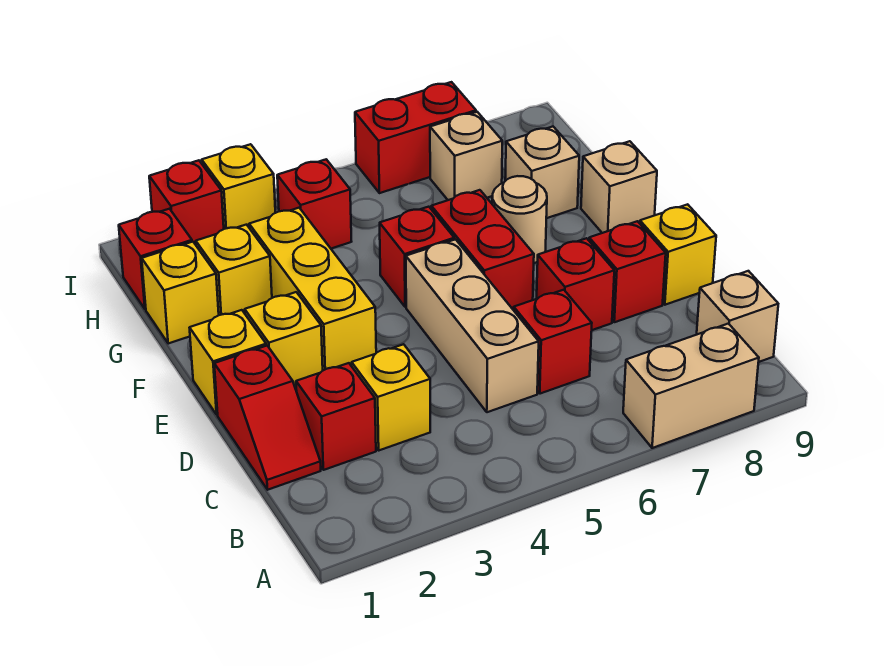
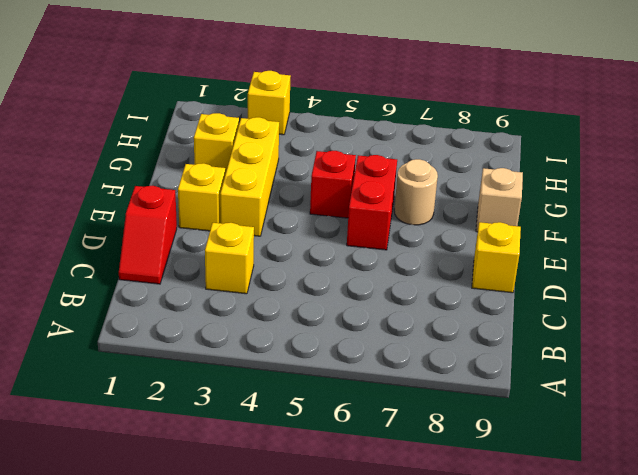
none -> tan 1x2 brick [623,324,759,448]
none -> tan 1x1 brick [697,271,778,362]
none -> red 1x1 brick [296,363,376,470]

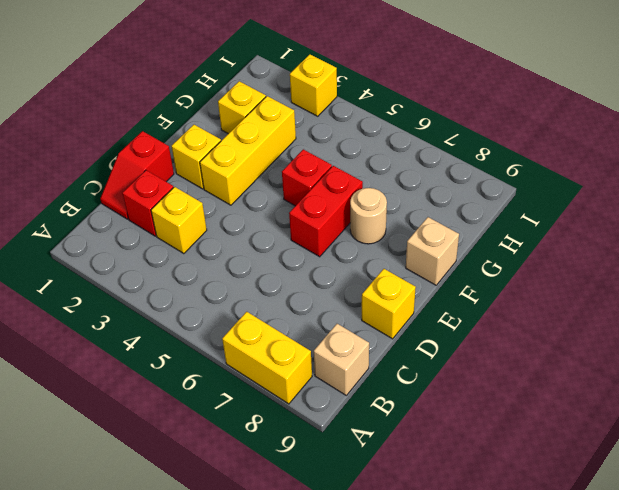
yellow 1x2 brick [222,312,312,404] -> tan 1x2 brick [623,324,759,448]
none -> tan 1x3 brick [406,240,539,412]
none -> red 1x1 brick [514,290,592,394]
none -> red 1x1 brick [537,238,614,330]

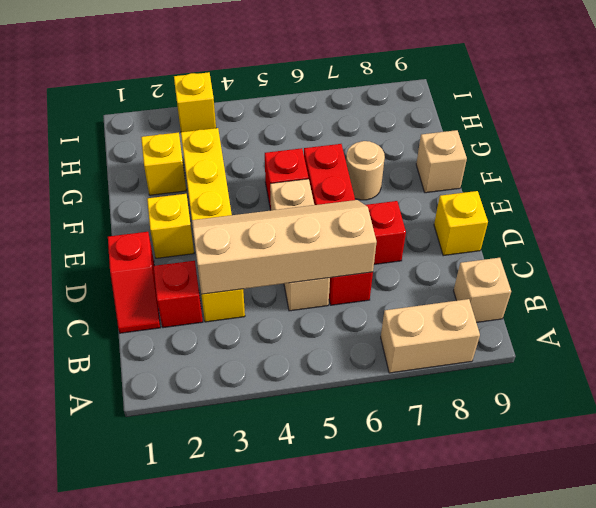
tan 2x4 slope [192,200,377,294] -> none
none -> red 1x1 brick [589,221,666,322]
none -> yellow 1x1 brick [190,310,266,415]
none -> yellow 1x1 brick [142,242,219,343]

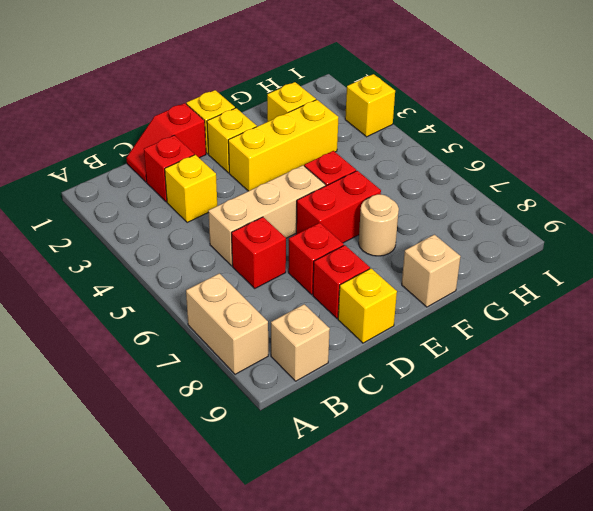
none -> yellow 1x1 brick [142,242,219,343]
none -> tan 1x1 brick [505,127,579,218]
none -> red 1x1 brick [119,209,192,309]

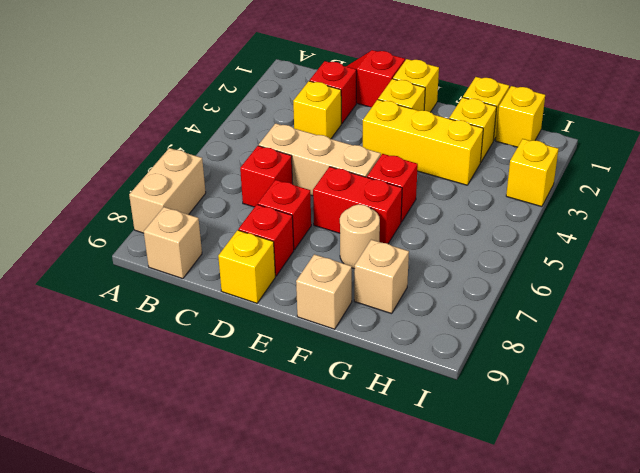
yellow 1x1 brick [496,86,545,147] -> red 1x1 brick [119,209,192,309]
none -> red 1x1 brick [277,159,352,249]
none -> tan 1x1 brick [430,112,502,200]
none -> red 1x1 brick [149,160,224,245]

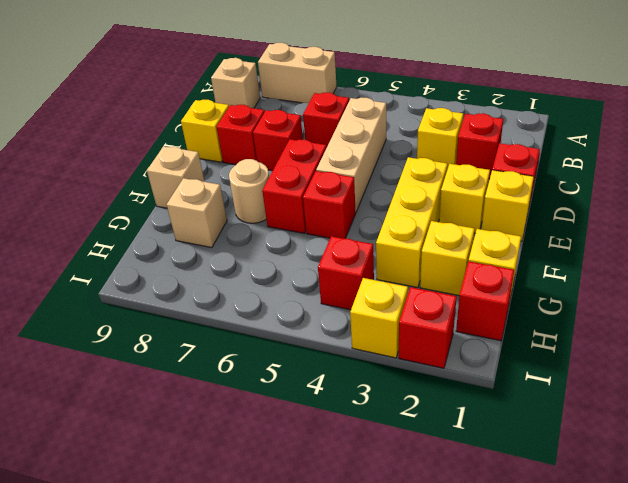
none -> tan 1x1 brick [430,112,502,200]
none -> red 1x2 brick [355,82,476,193]

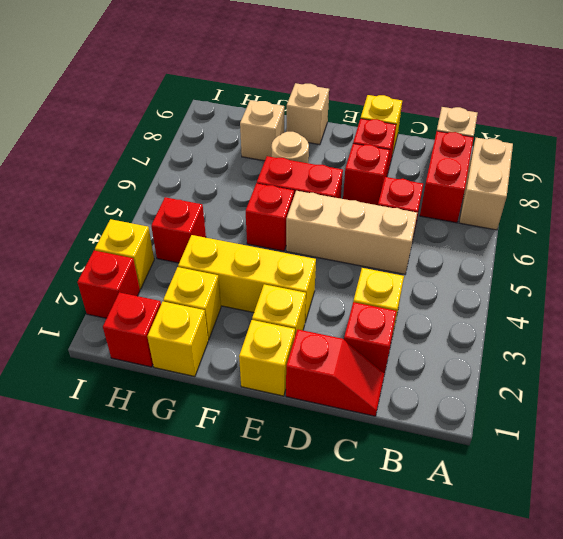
red 1x2 brick [420,131,474,223] -> red 1x2 brick moved to [355,82,476,193]
none -> tan 1x1 brick [430,112,502,200]

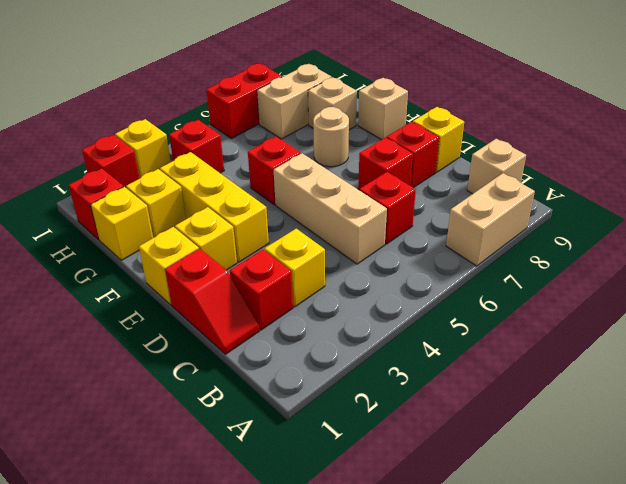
tan 1x2 brick [257,64,332,139] -> tan 1x1 brick [430,112,502,200]
none -> red 1x2 brick [431,190,534,310]

